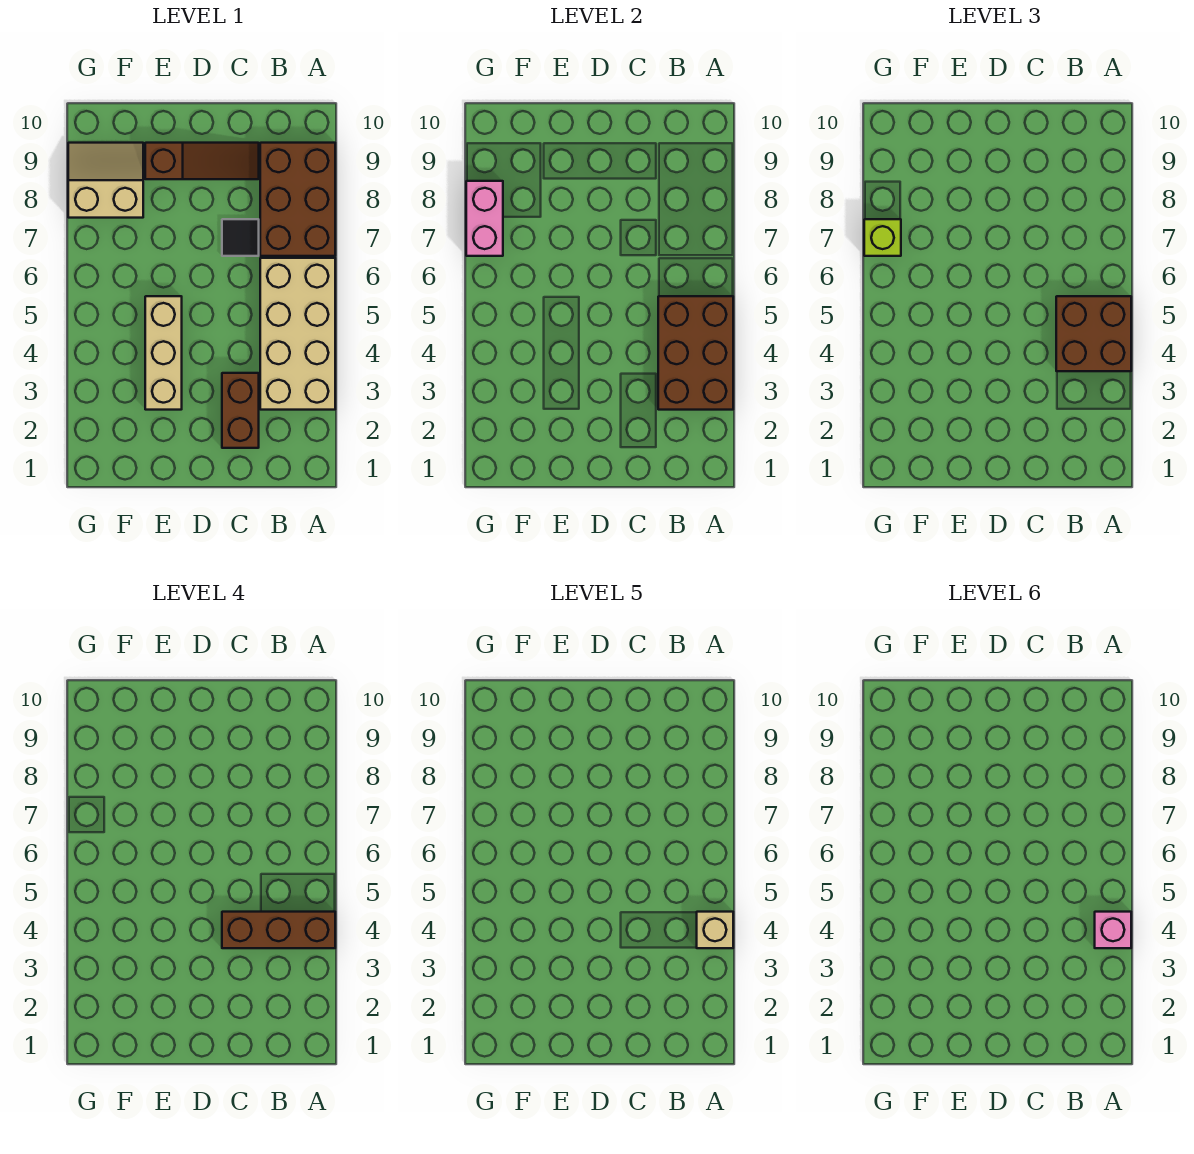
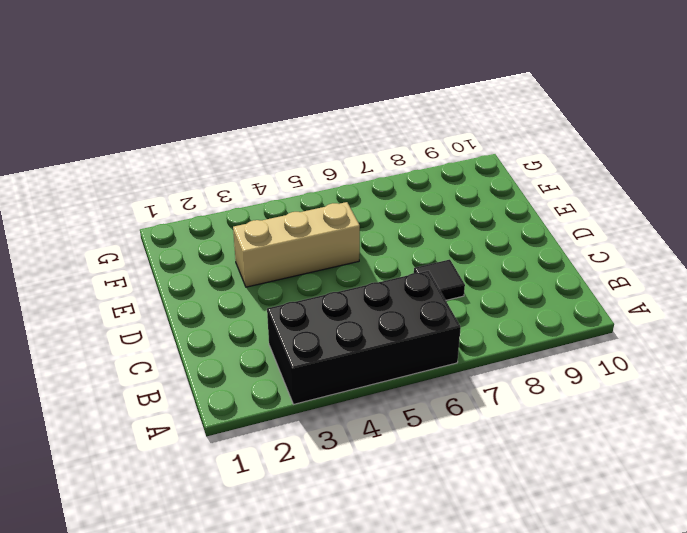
black 2x4 brick [267,271,461,404] -> tan 2x4 brick [260,258,335,410]
none -> brown 2x3 brick [260,143,335,256]
none -> brown 1x2 brick [222,373,259,448]
none -> brown 1x3 slope [145,143,259,179]

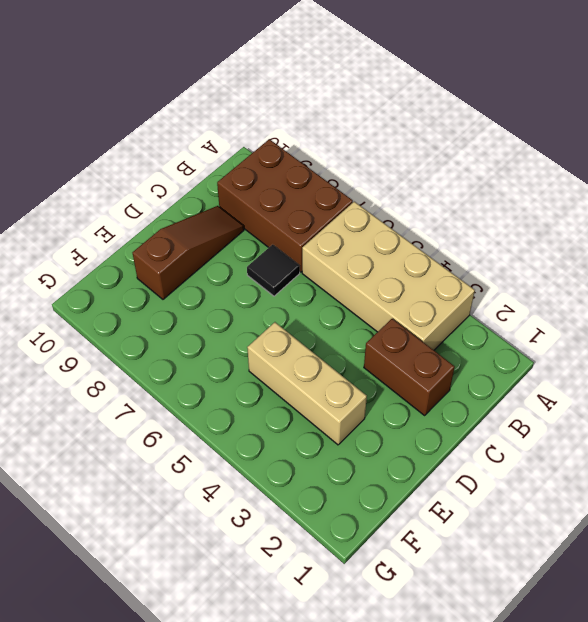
none -> tan 2x2 slope [68,143,143,218]
none -> brown 2x3 brick [658,296,733,410]
none -> pink 1x2 brick [466,181,503,256]

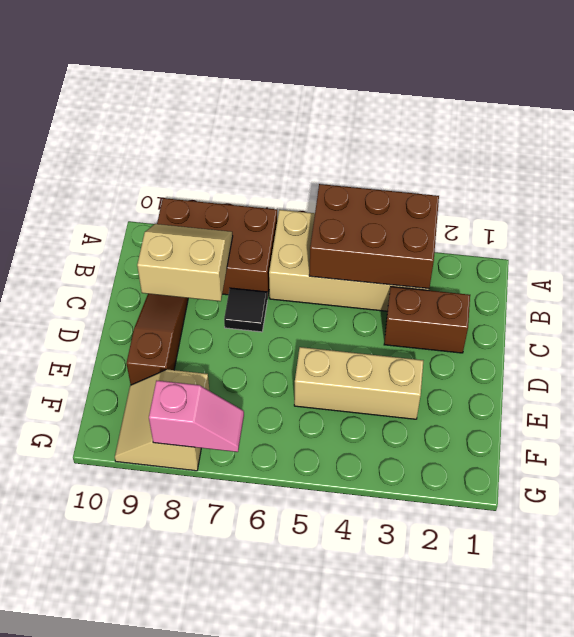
tan 2x2 slope [137,224,233,301] -> none
pink 1x2 slope [149,381,244,452] -> pink 1x2 brick [466,181,503,256]
none -> brown 2x2 brick [1056,296,1131,371]
none -> lime 1x1 brick [864,219,901,256]
none -> brown 1x3 brick [222,912,335,948]

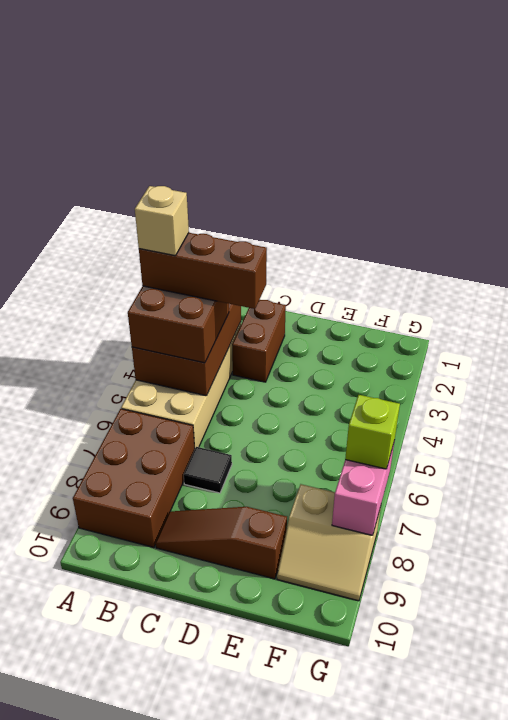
none -> tan 1x3 brick [145,296,182,410]
none -> pink 1x1 brick [1095,912,1131,948]

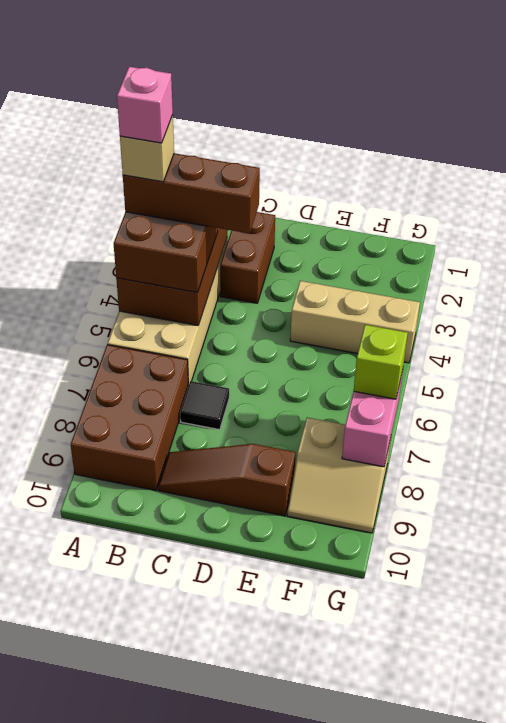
tan 1x3 brick [290,281,420,363] -> tan 1x3 brick turned to [145,296,182,410]

